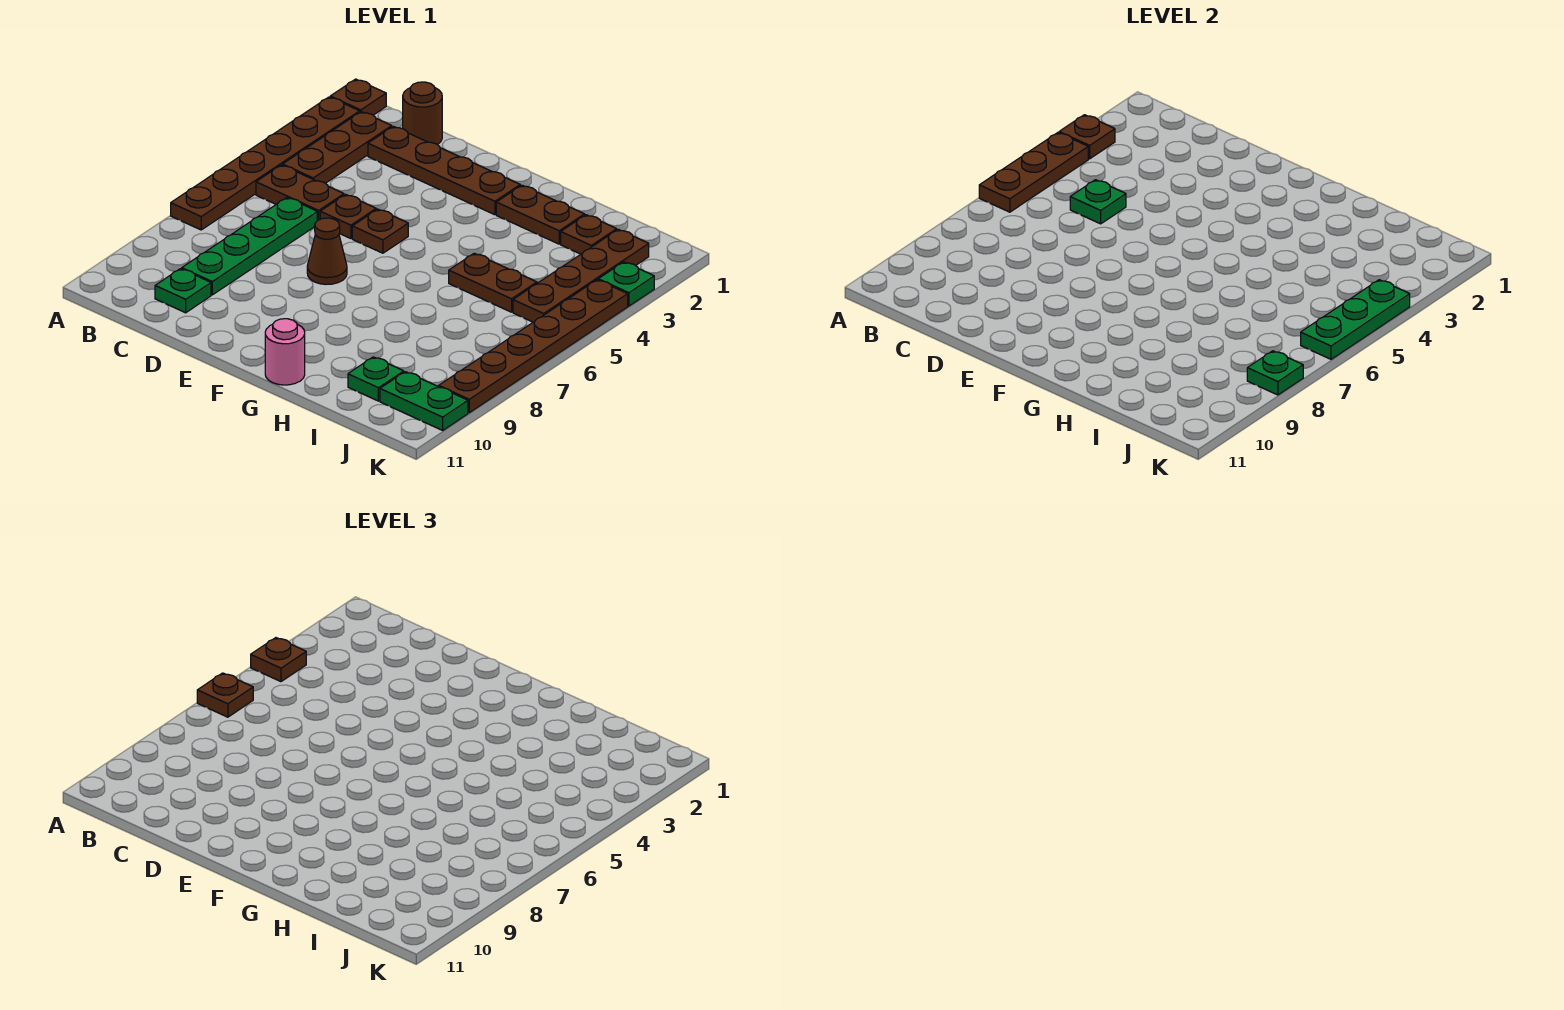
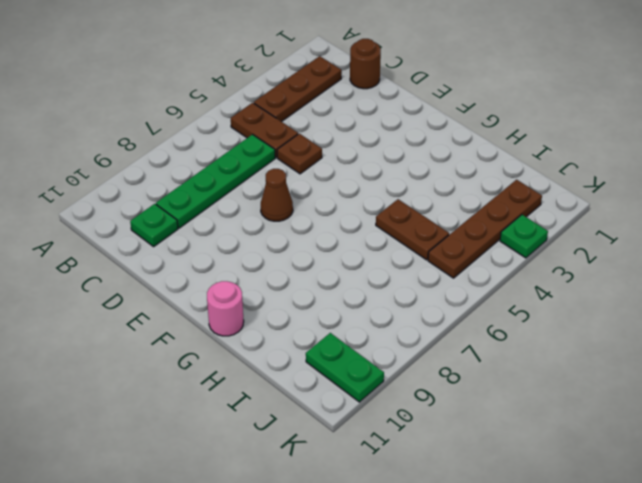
none -> brown 1x1 plate [330,79,386,115]
none -> brown 1x6 plate [171,97,360,230]
none -> brown 1x4 plate [368,126,520,215]

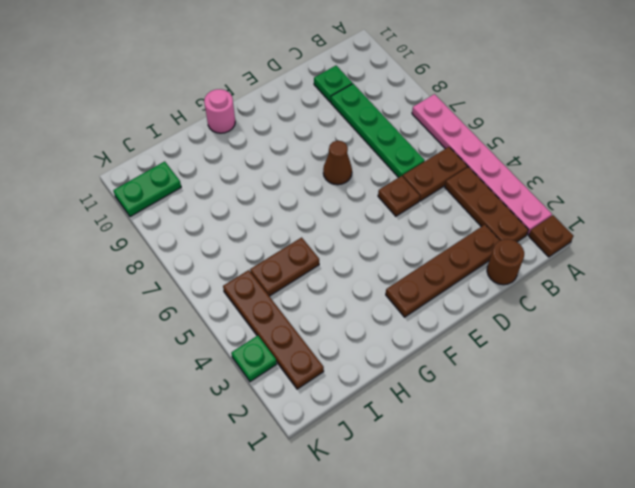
pink 1x6 plate [412,94,552,235] -> brown 1x6 plate [171,97,360,230]
none -> brown 1x1 plate [352,209,408,253]
none -> brown 1x2 plate [496,185,585,244]
none -> brown 1x1 plate [561,215,617,254]

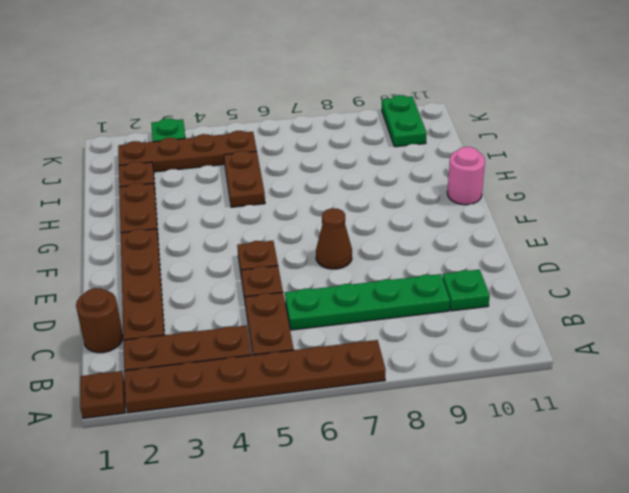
none -> green 1x1 plate [348,357,404,401]
none -> brown 1x6 plate [439,280,628,413]
none -> brown 1x1 plate [1059,115,1115,159]

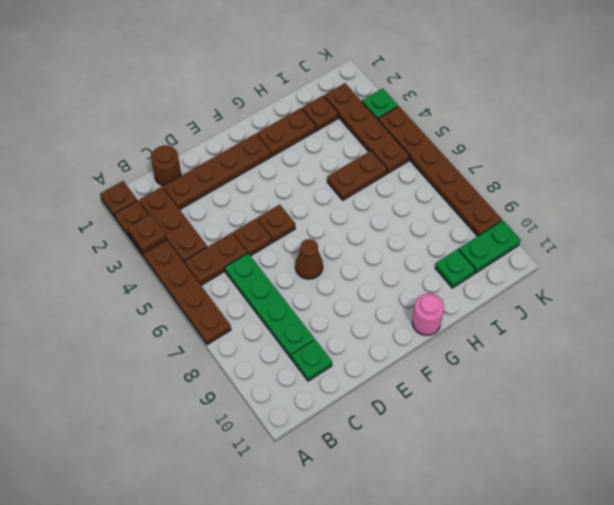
none -> brown 1x3 plate [979,133,1088,212]
none -> green 1x1 plate [1070,180,1126,224]
none -> green 1x3 plate [1301,280,1410,359]

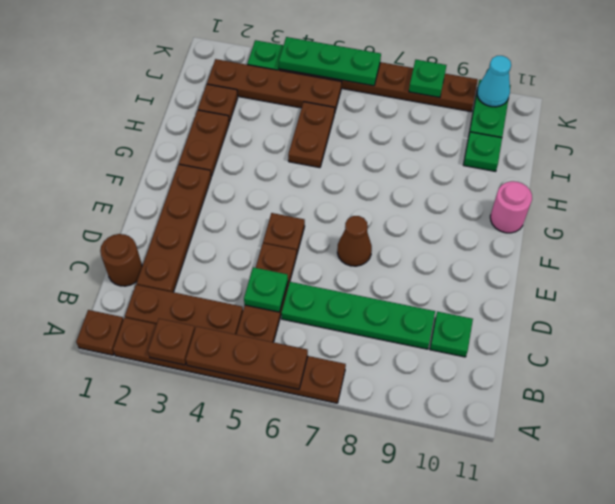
cyan 1x1 cone [477,56,511,107] -> none
none -> brown 1x1 plate [251,638,306,682]
none -> brown 1x1 plate [197,673,253,717]

